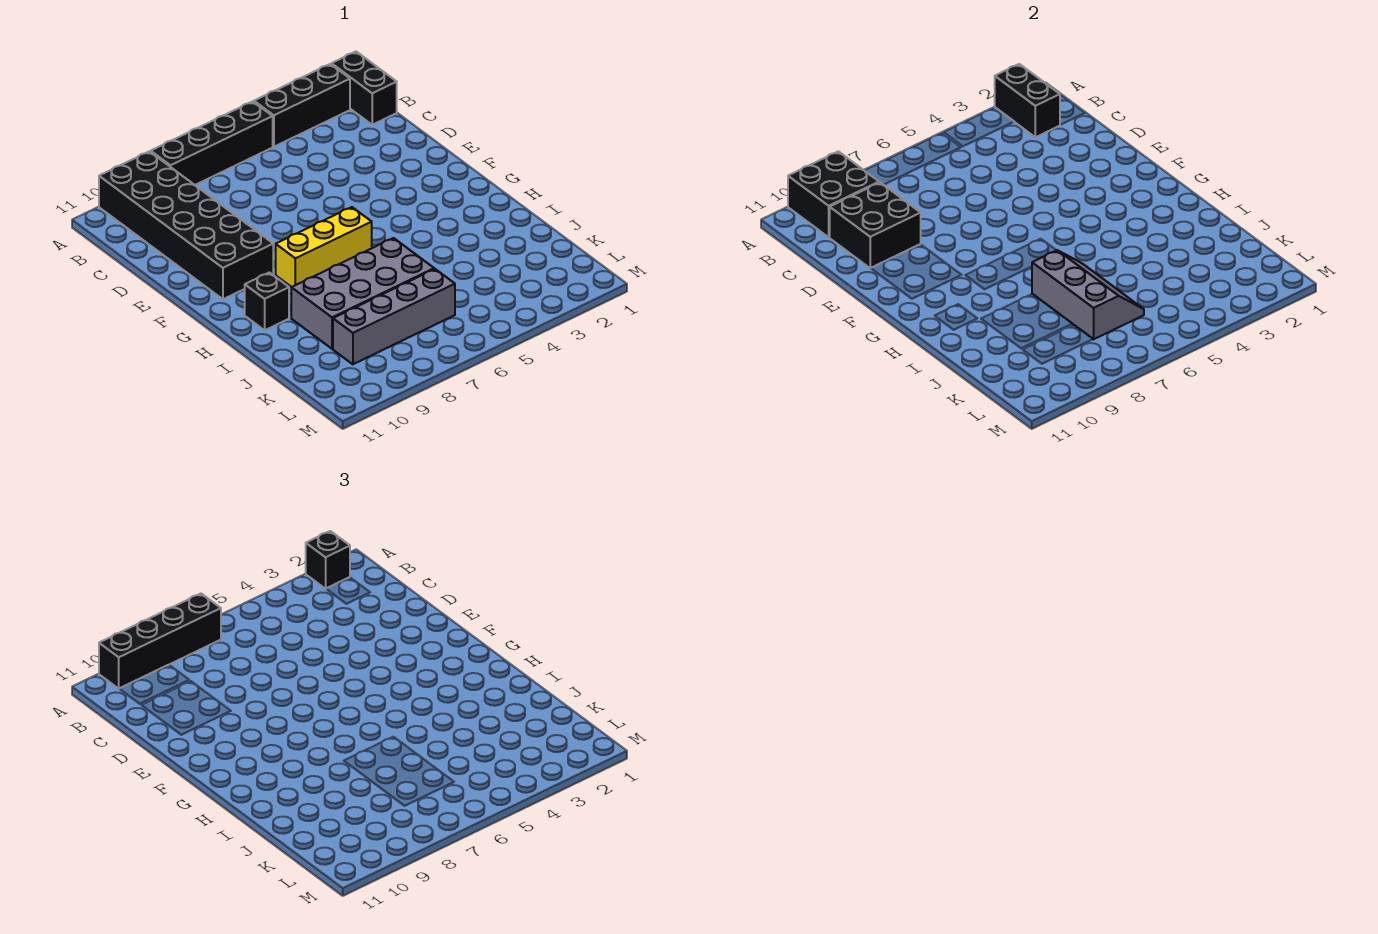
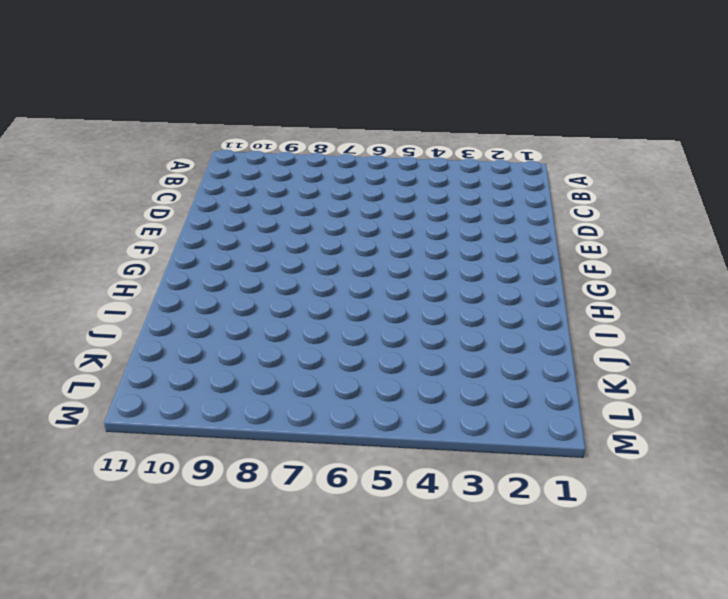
none -> black 1x2 brick [332,52,397,125]
none -> black 1x3 brick [254,64,350,147]
none -> black 1x4 brick [151,101,273,185]

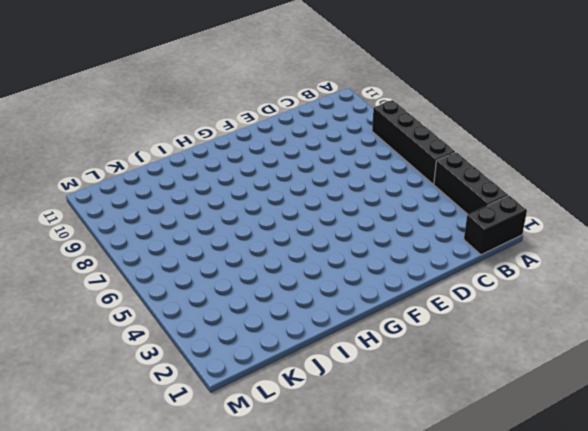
none -> black 2x6 brick [99,151,273,299]
none -> yellow 1x3 brick [276,207,372,287]
none -> black 1x1 brick [245,272,289,330]

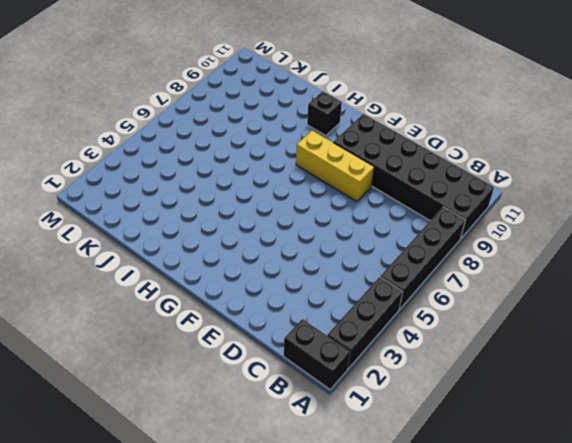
yellow 1x3 brick [296,131,374,202] -> yellow 1x3 brick turned to [276,207,372,287]
none -> grey 2x4 brick [291,238,434,349]
none -> grey 1x4 brick [333,269,455,364]
none -> black 1x2 brick [995,64,1060,137]

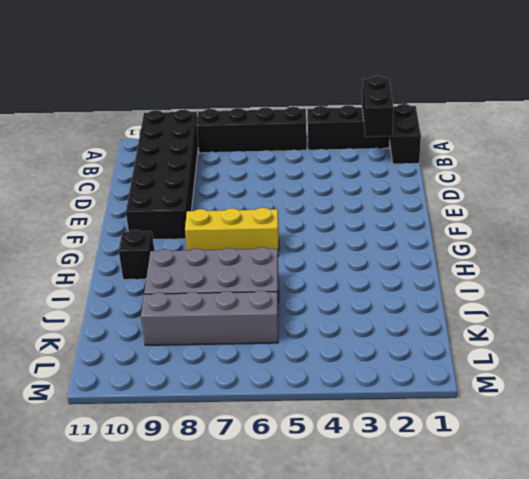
none -> black 2x2 brick [788,151,879,237]
none -> black 2x2 brick [829,183,921,268]
none -> grey 2x3 slope [1032,250,1144,339]

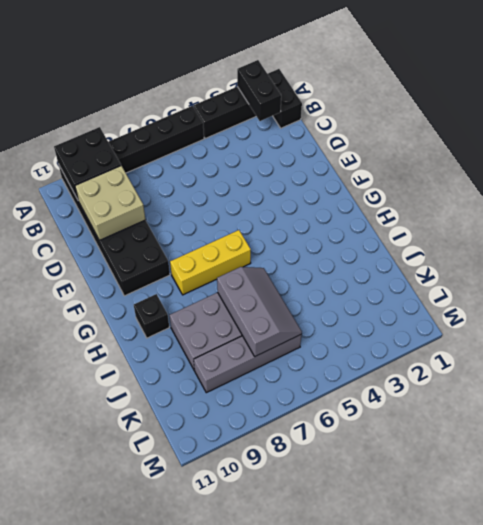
tan 2x2 brick [75,166,146,241] -> black 2x2 brick [829,183,921,268]
none -> black 1x1 brick [306,531,350,589]
none -> black 1x4 brick [99,594,221,689]

